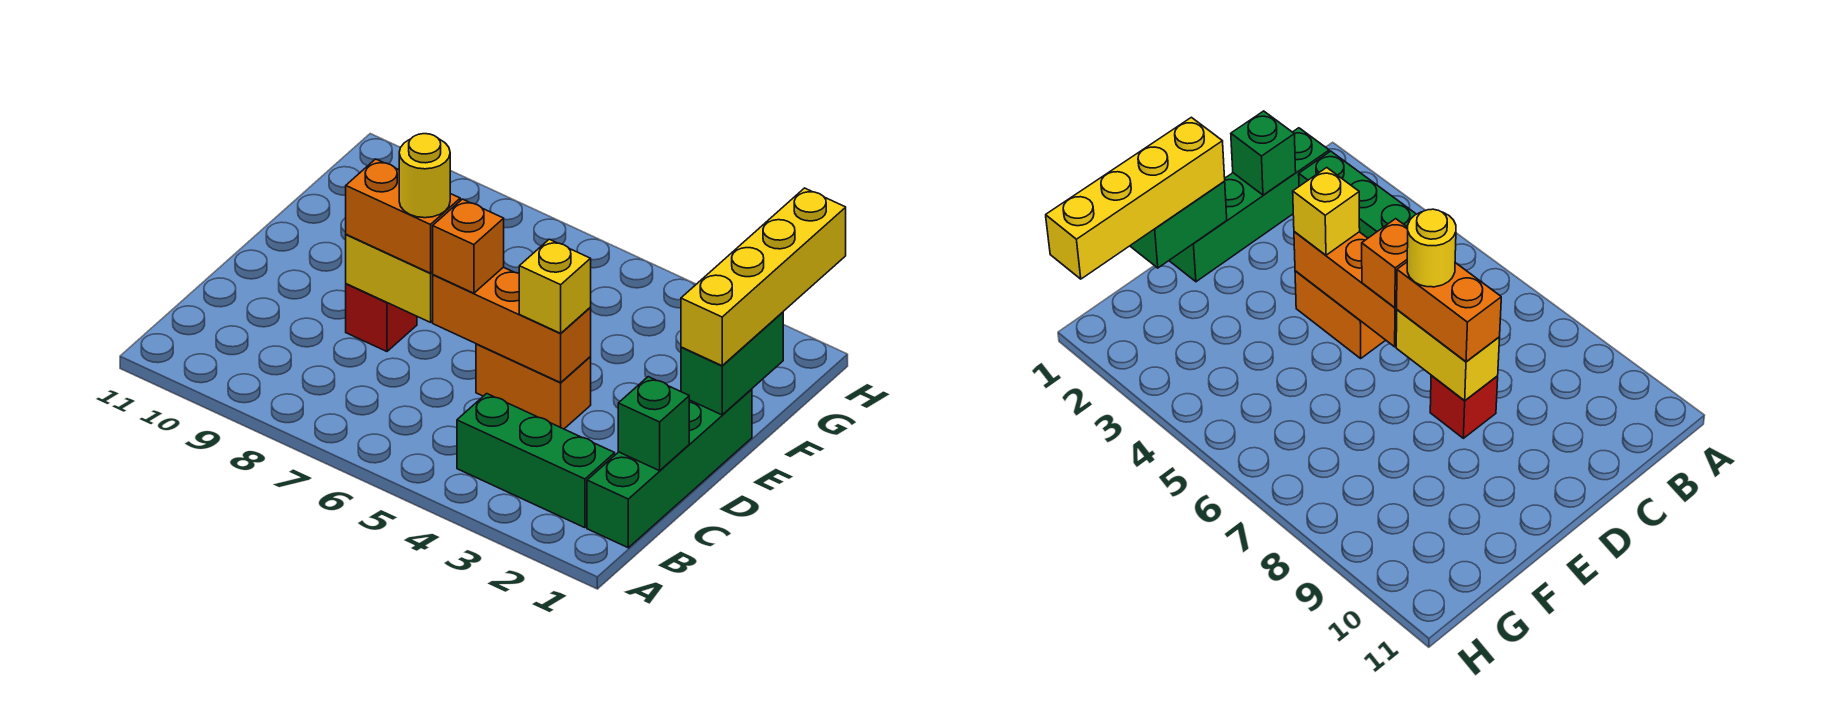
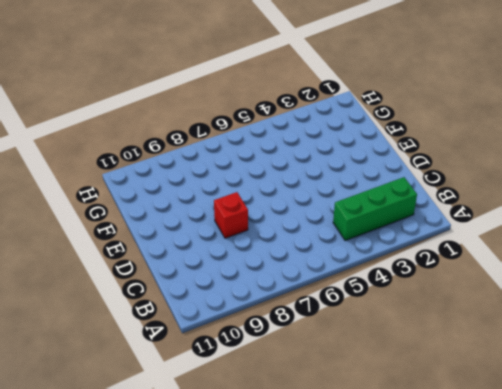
none -> green 1x4 brick [587,389,752,548]
none -> orange 1x2 brick [476,344,591,429]
none -> green 1x1 brick [618,377,689,471]

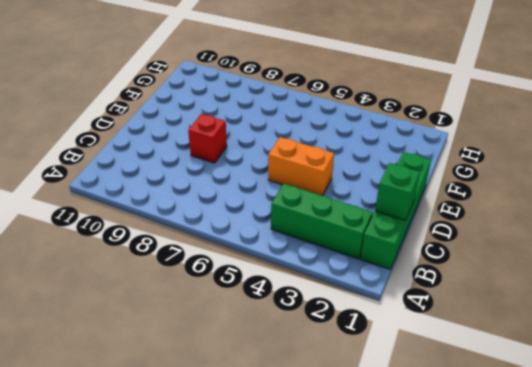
none -> orange 1x3 brick [433,267,591,383]
none -> yellow 1x2 brick [346,235,433,322]
none -> green 1x2 brick [681,312,783,415]

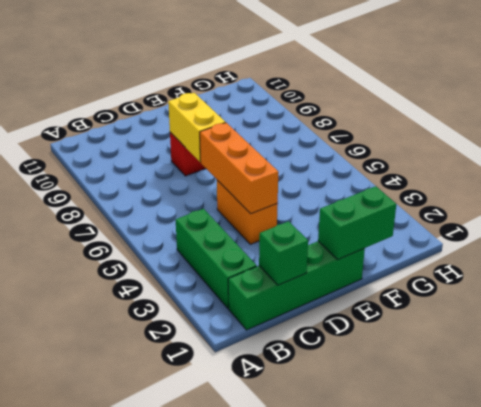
none -> yellow 1x1 brick [519,239,591,333]
none -> orange 1x1 brick [433,199,504,293]
none -> orange 1x2 brick [346,159,460,273]

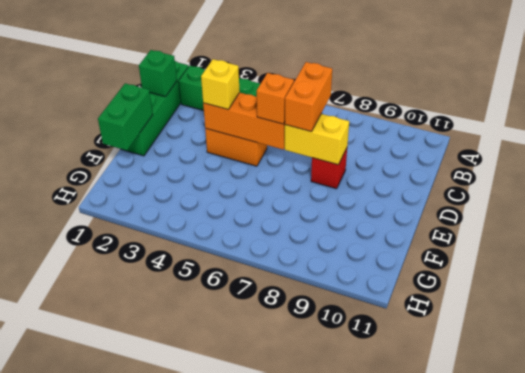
orange 1x2 brick [285,62,332,132] -> orange 1x2 brick turned to [346,159,460,273]
none -> yellow 1x4 brick [681,188,846,366]
none -> yellow 1x1 round brick [399,134,450,218]

